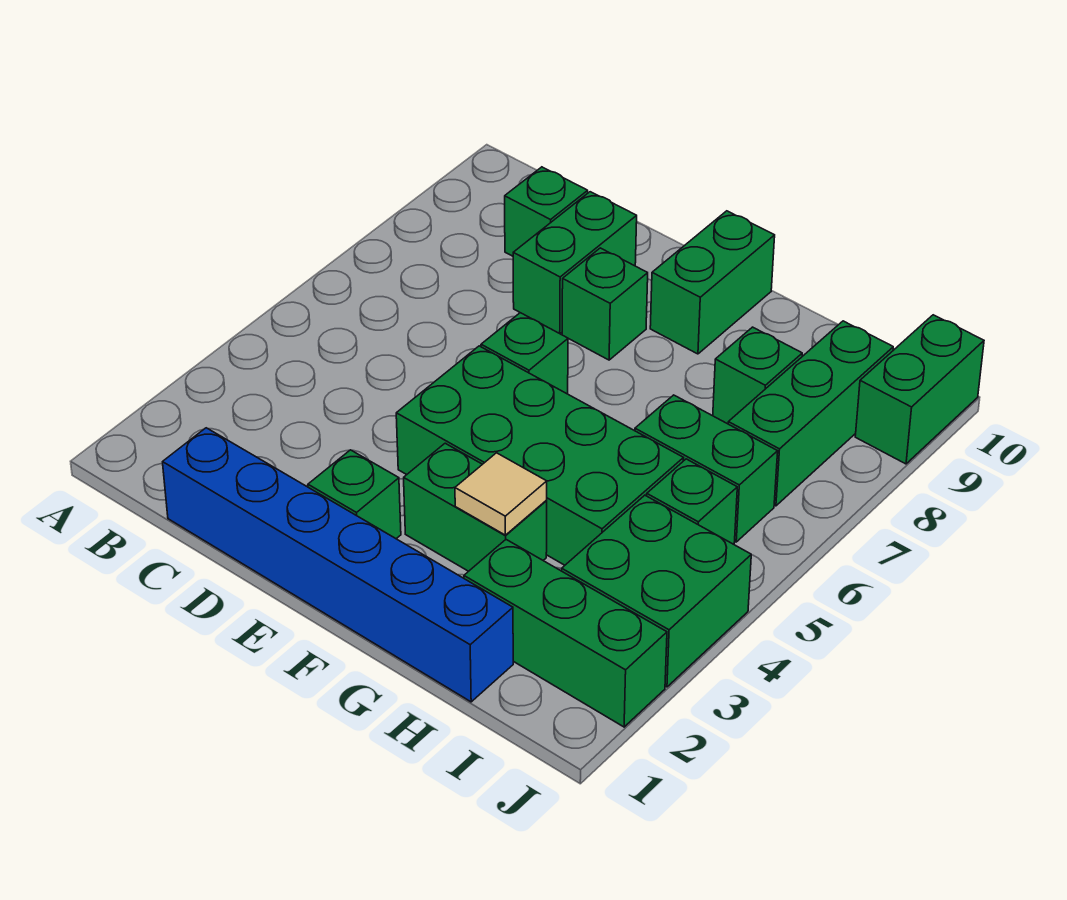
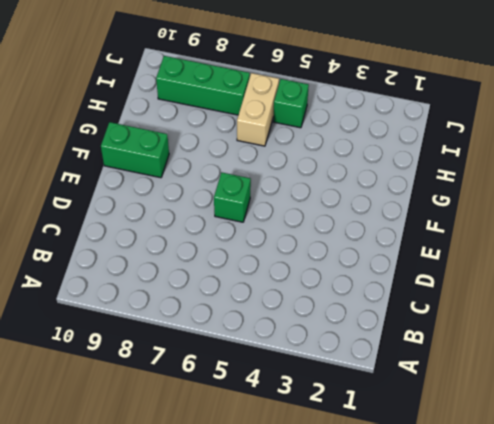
tan 1x2 brick [237,73,279,146] -> green 1x2 brick [635,395,778,542]
none -> blue 1x6 brick [163,428,513,702]
none -> green 1x1 brick [505,167,588,256]
none -> green 1x2 brick [513,192,637,333]

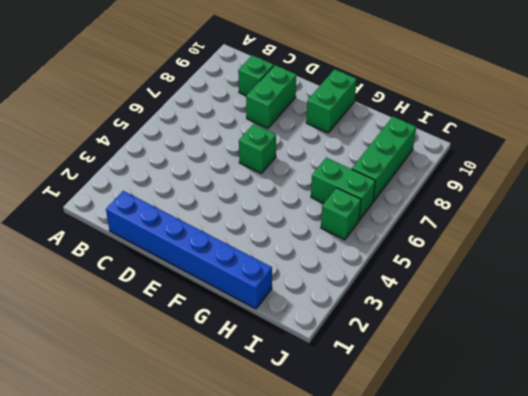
none -> green 1x1 brick [308,450,401,539]
none -> green 2x4 brick [396,346,683,565]
none -> green 1x1 brick [562,248,648,360]

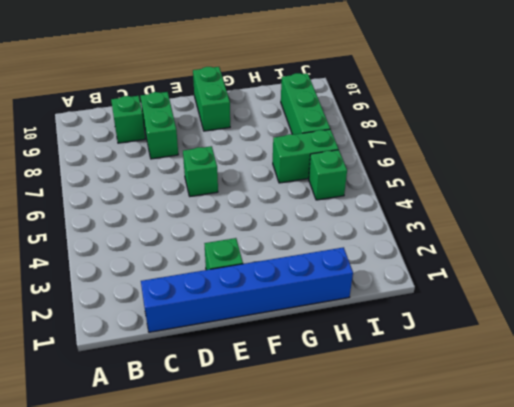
none -> green 2x4 brick [396,346,683,565]
none -> green 1x1 brick [562,248,648,360]
none -> green 1x2 brick [404,443,547,571]

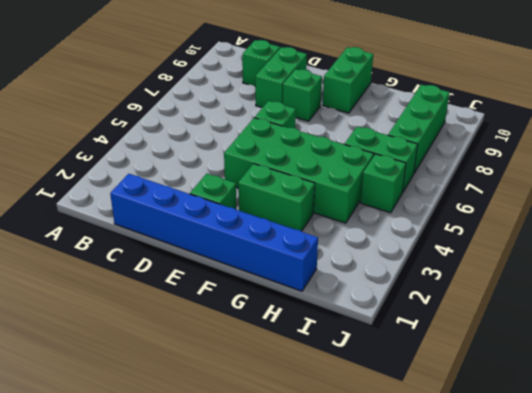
none -> green 1x3 brick [464,540,667,727]
none -> green 1x1 brick [713,327,802,424]
none -> green 2x2 brick [562,495,751,687]

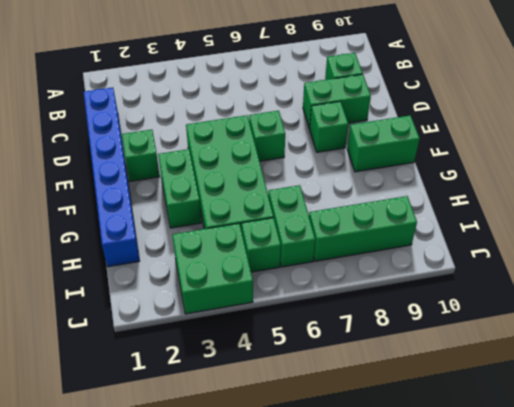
none -> green 1x3 brick [464,540,667,727]
none -> green 1x1 brick [713,327,802,424]
none -> green 1x2 brick [855,315,984,464]

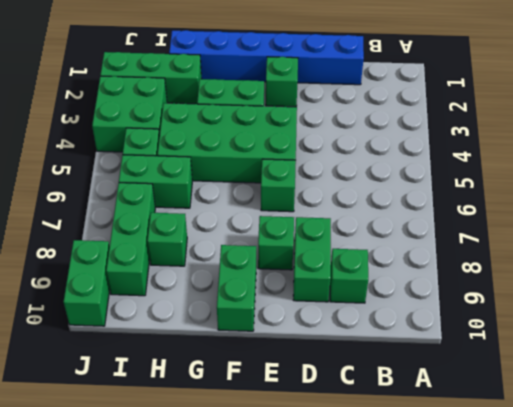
none -> tan 1x1 tile [455,453,547,535]

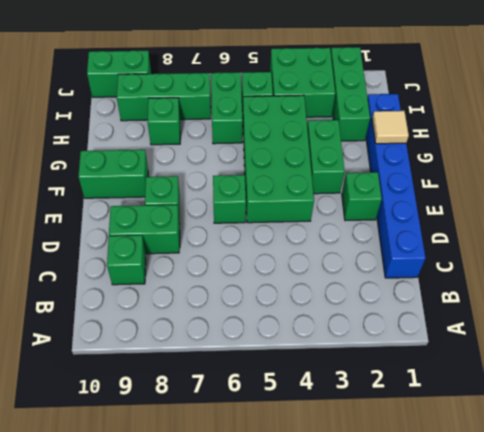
tan 1x1 tile [372,111,409,144] -> tan 1x1 tile moved to [455,453,547,535]

